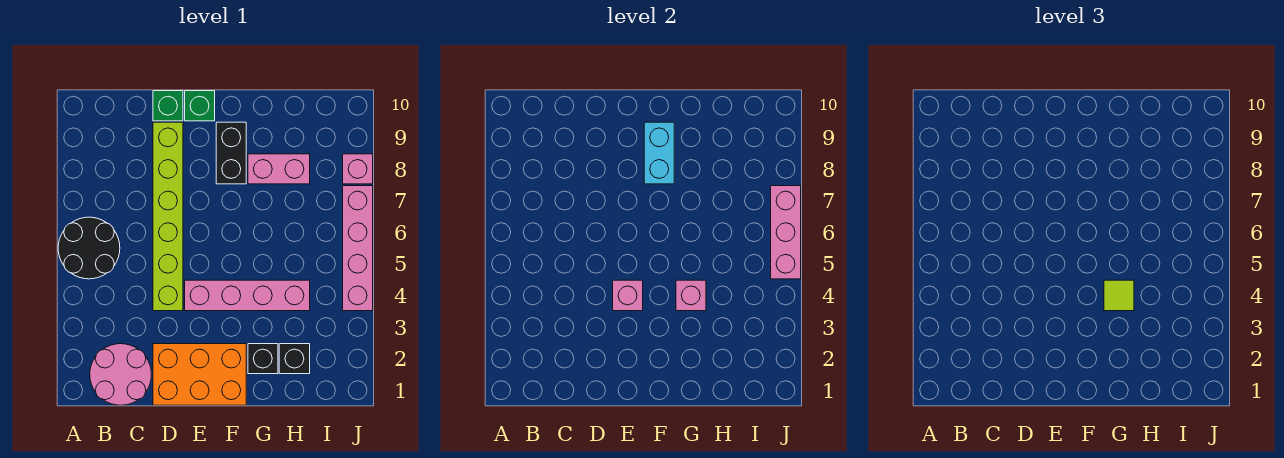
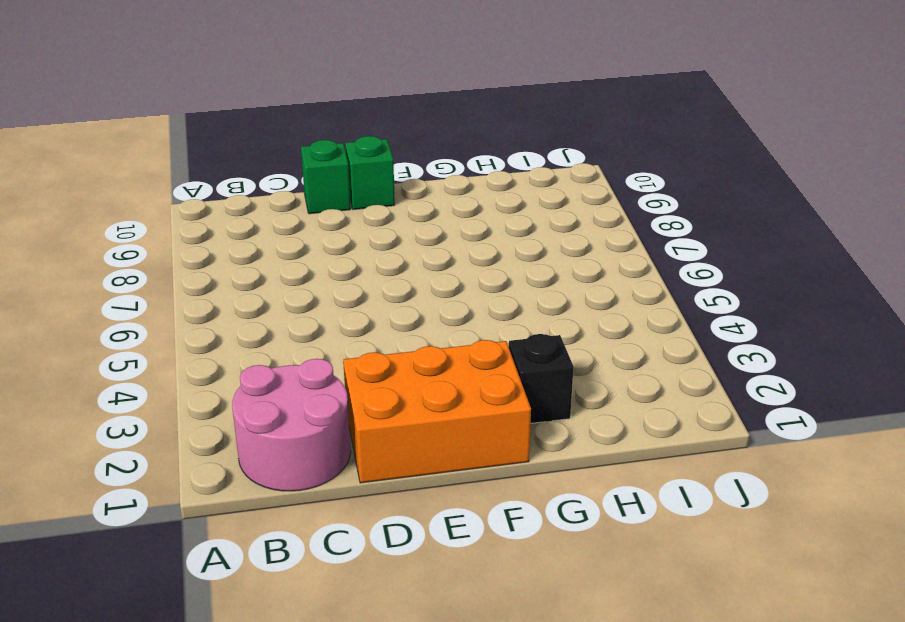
none -> black 2x2 round brick [58,217,120,279]
none -> lime 1x6 brick [153,122,183,311]
none -> pink 1x4 brick [185,280,310,311]

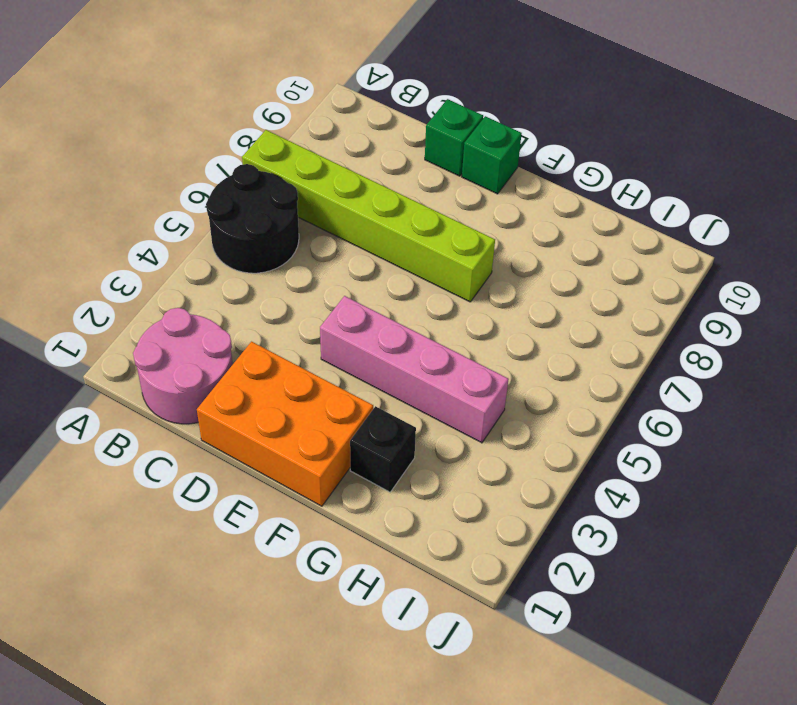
lime 1x6 brick [242,130,495,302] -> lime 1x6 brick turned to [153,122,183,311]
none -> black 1x2 brick [216,122,246,184]
none -> pink 1x2 brick [248,154,310,184]
none -> black 1x1 brick [279,344,310,374]

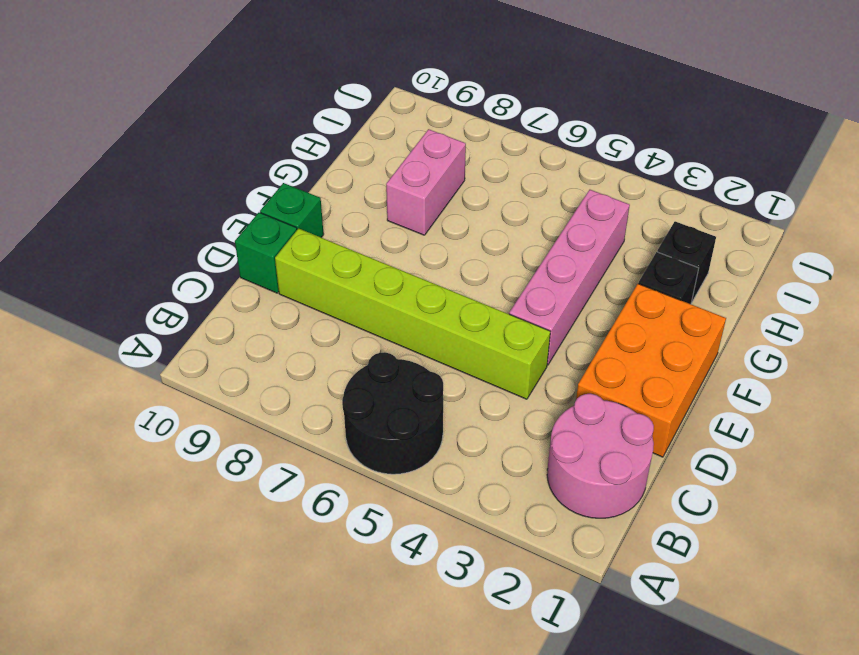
none -> black 1x2 brick [216,122,246,184]
none -> pink 1x4 brick [343,186,373,311]
none -> pink 1x1 brick [343,154,373,184]

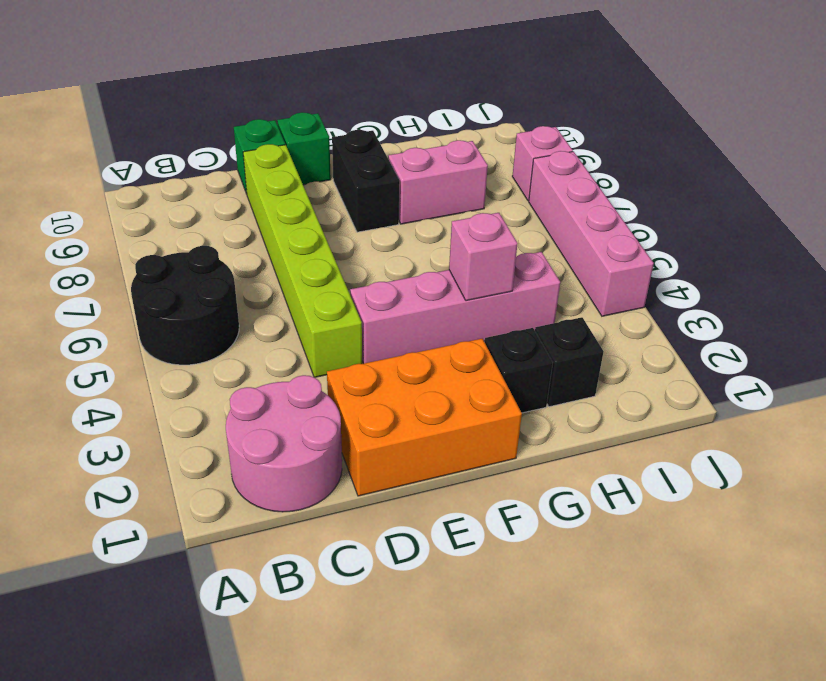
none -> pink 1x1 brick [613,280,643,311]
none -> cyan 1x2 brick [644,122,674,184]
none -> pink 1x3 brick [771,186,801,279]

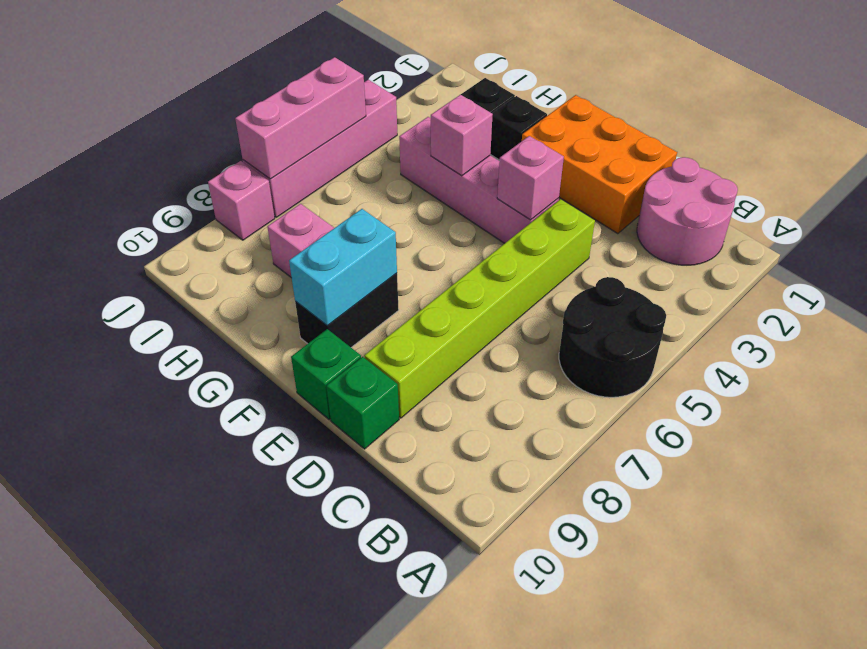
none -> lime 1x1 tile [1104,280,1134,311]

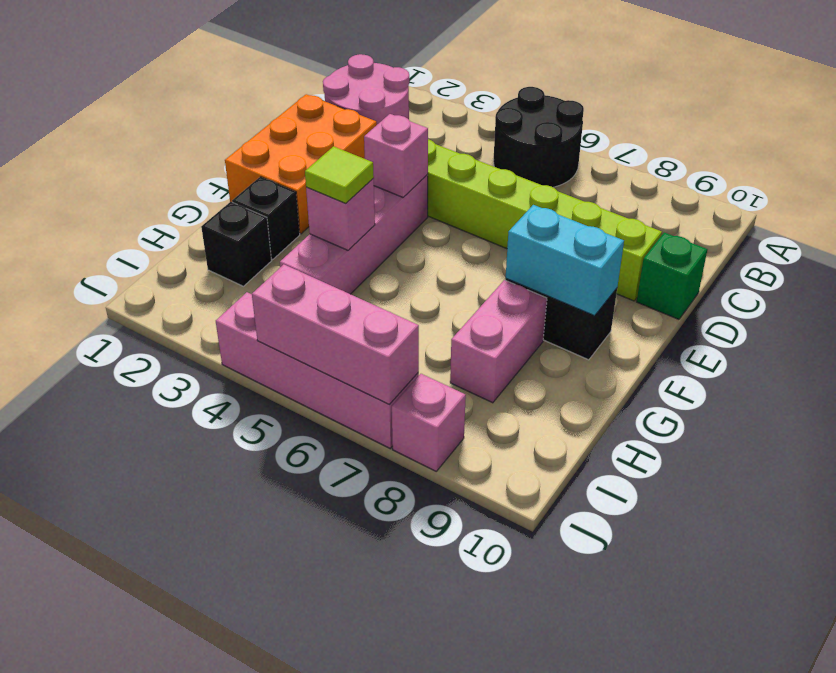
none -> green 1x1 brick [185,91,215,121]

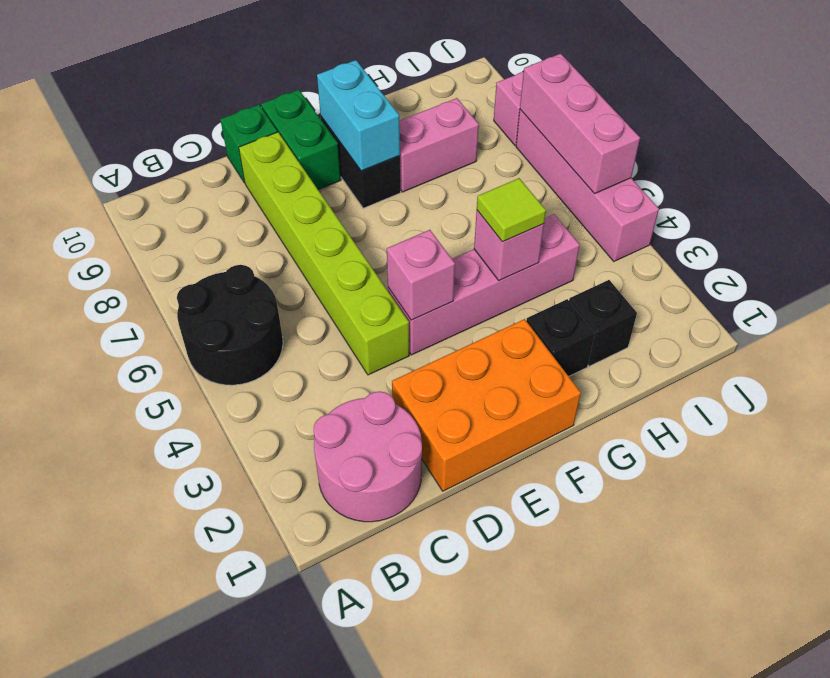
green 1x2 brick [261,90,341,190] -> green 1x1 brick [185,91,215,121]

